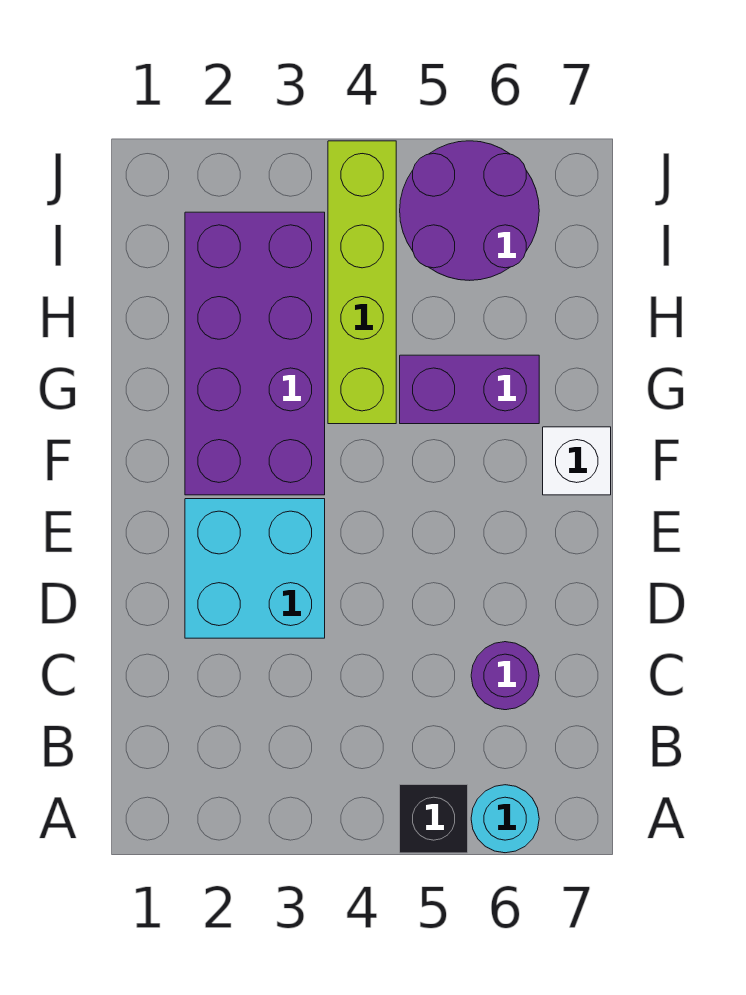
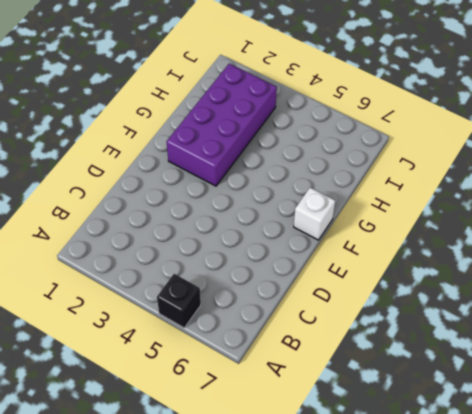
none -> cyan 1x1 round brick [471,785,539,853]
none -> purple 1x1 round brick [471,642,539,710]

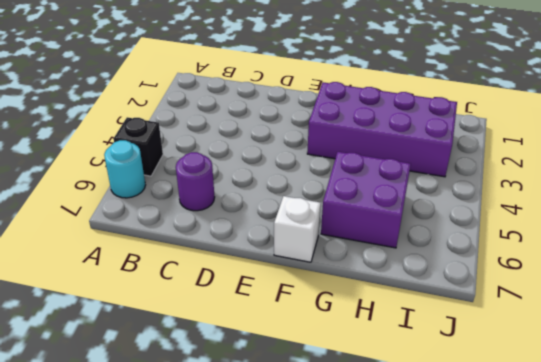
purple 2x2 brick [321,152,411,248] -> purple 1x2 brick [400,355,539,424]
none -> cyan 2x2 brick [185,499,325,638]
none -> lime 1x4 brick [328,141,396,424]

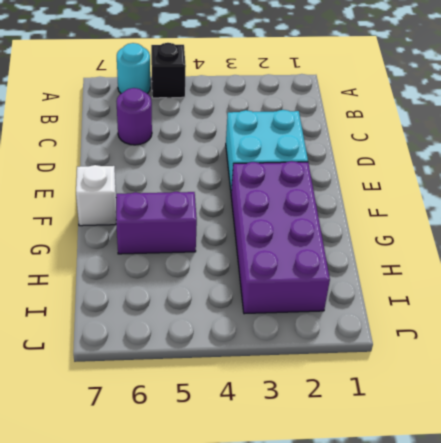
none -> lime 1x4 brick [328,141,396,424]
none -> purple 2x2 round brick [400,141,539,280]

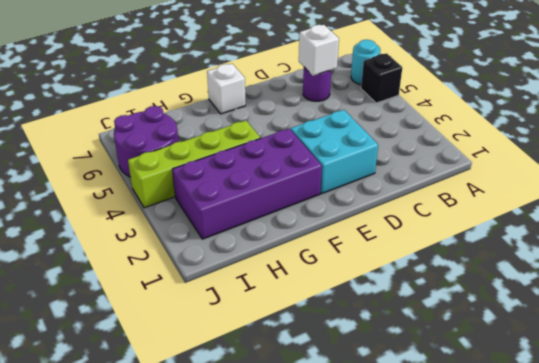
white 1x1 brick [299,25,339,76] -> none
none -> purple 1x2 brick [400,355,539,424]

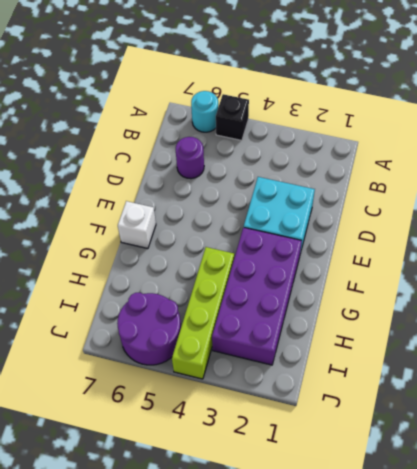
none -> purple 1x2 brick [400,355,539,424]

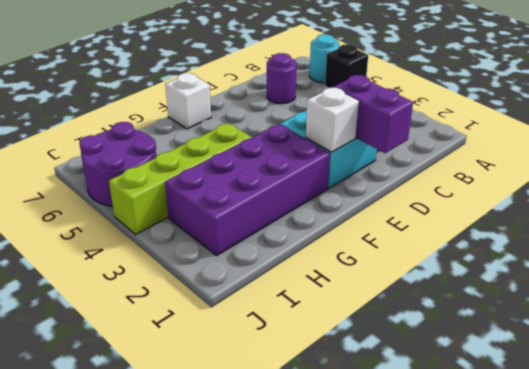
purple 1x2 brick [333,75,413,153] -> purple 1x2 brick moved to [400,355,539,424]
white 1x1 brick [306,88,359,152] -> none

